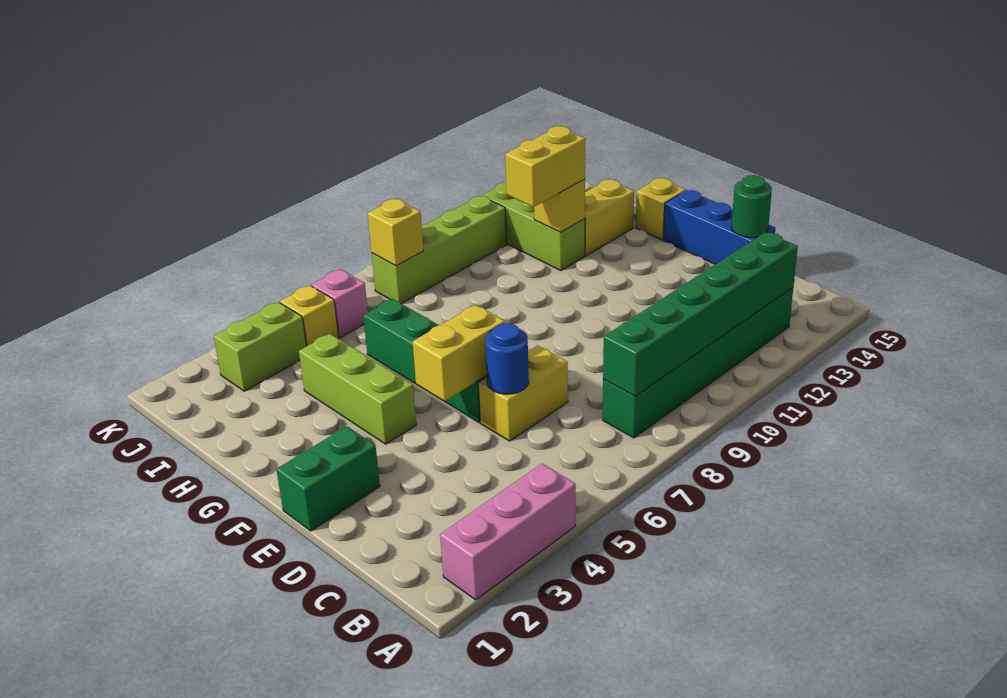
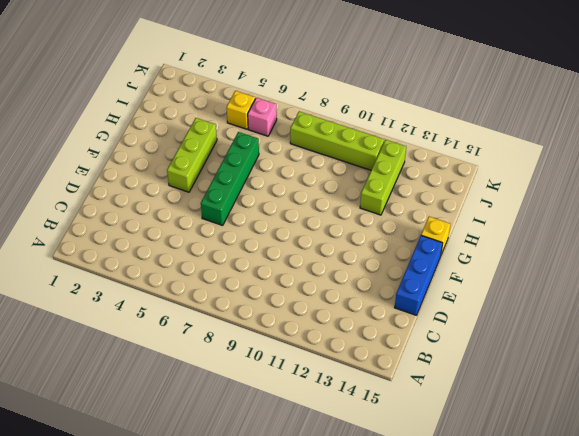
none -> pink 1x3 brick [440,464,576,600]
none -> green 1x6 brick [603,288,793,438]
none -> yellow 1x2 brick [478,346,568,441]

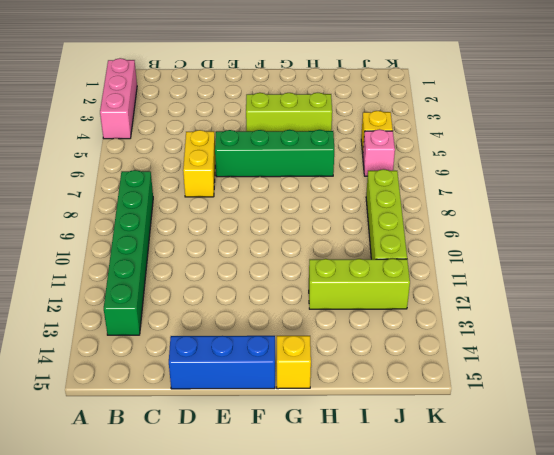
none -> green 1x2 brick [276,426,380,531]
none -> yellow 1x2 brick [585,179,634,256]
none -> lime 1x2 brick [214,302,306,391]

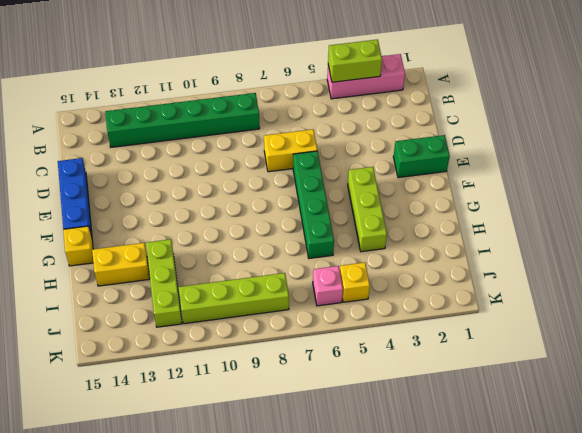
lime 1x2 brick [328,39,382,82] -> lime 1x2 brick moved to [214,302,306,391]
none -> green 1x6 brick [603,232,798,396]
none -> blue 1x1 round brick [485,323,529,394]
none -> green 1x1 round brick [731,175,772,237]

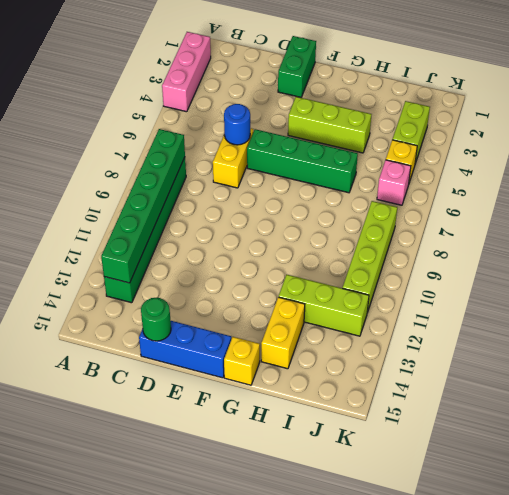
none -> yellow 1x2 brick [413,305,505,401]
none -> yellow 1x1 brick [534,179,585,232]
none -> yellow 1x1 brick [368,199,423,266]

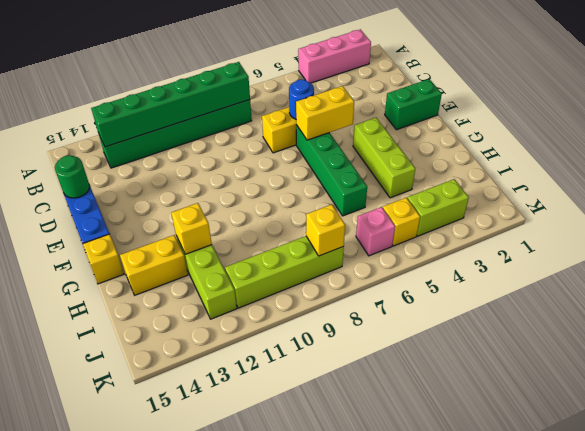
none -> yellow 1x2 brick [505,126,585,207]

